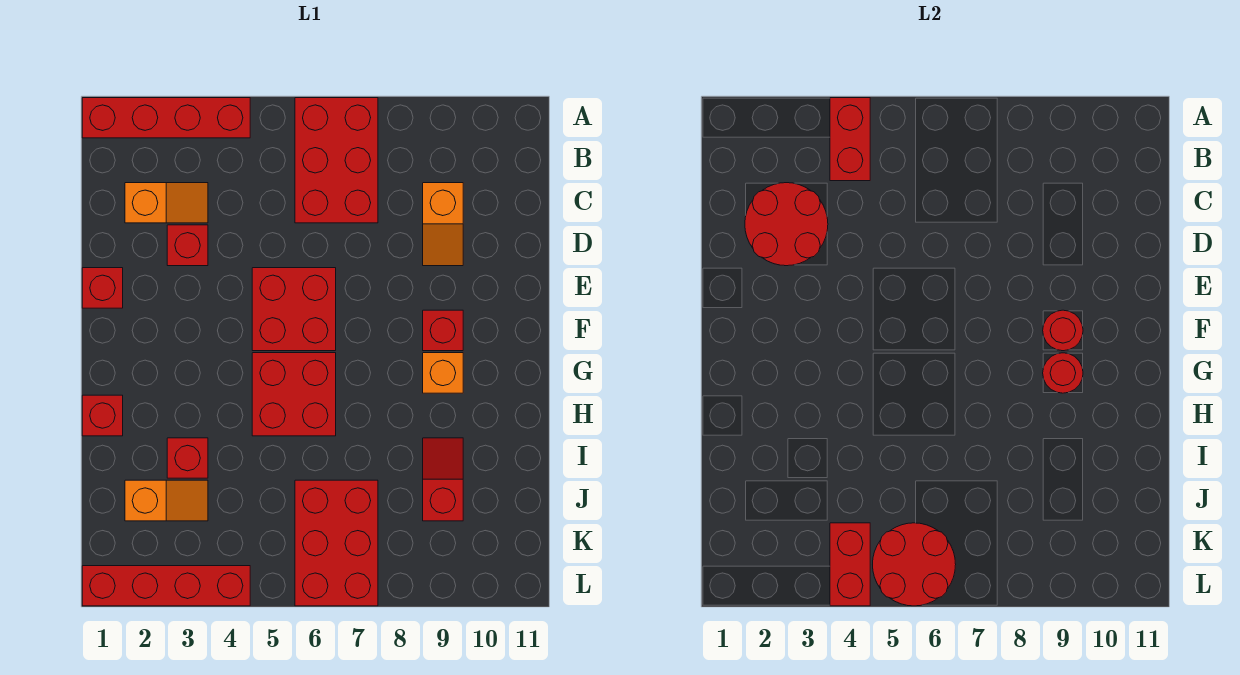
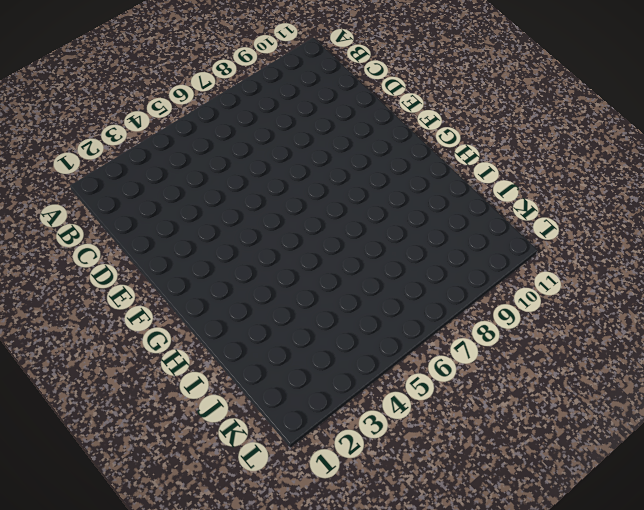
none -> red 1x4 brick [82,98,250,138]
none -> red 2x3 brick [295,98,378,223]
none -> orange 1x2 slope [125,183,208,223]

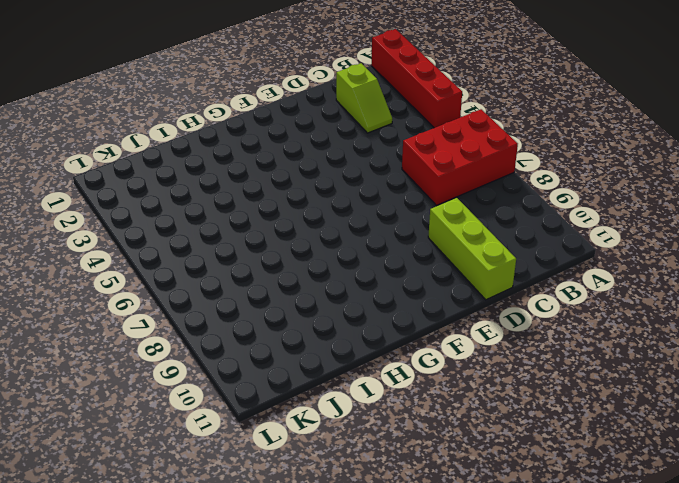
lime 1x2 slope [336,63,392,133] -> orange 1x2 slope [125,183,208,223]
lime 1x3 brick [428,198,516,300] -> orange 1x2 slope [423,183,463,266]
none -> red 1x1 brick [167,225,208,266]
none -> red 1x1 brick [82,268,123,308]
none -> red 2x2 brick [252,268,336,351]

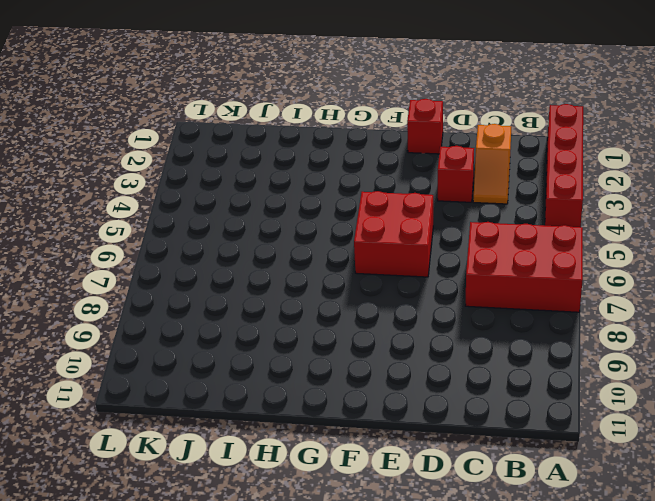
none -> orange 1x2 slope [423,183,463,266]
none -> red 1x1 brick [423,310,463,351]
none -> red 2x2 brick [252,353,336,436]

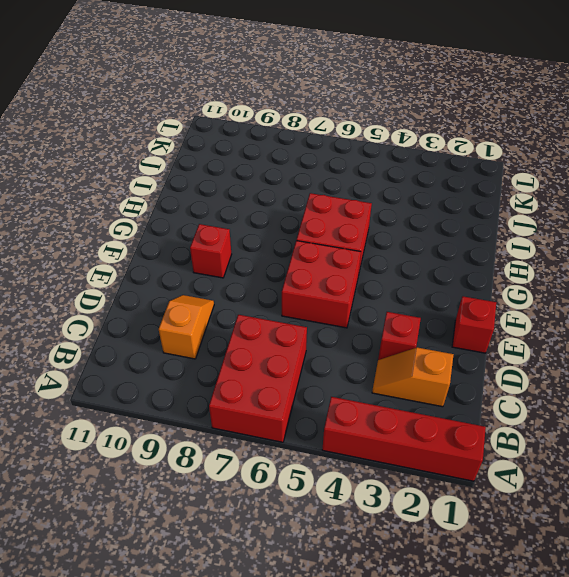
none -> orange 1x1 brick [423,353,463,393]
none -> red 1x1 brick [82,395,123,436]
none -> red 1x1 brick [167,438,208,478]

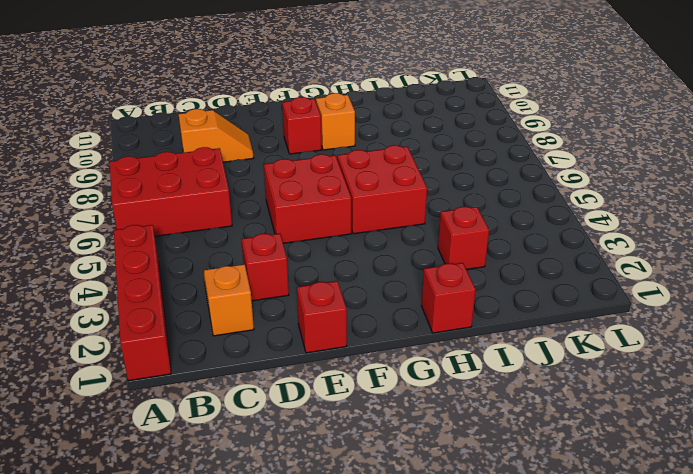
none -> red 1x2 slope [423,438,463,521]
none -> orange 1x2 slope [125,480,208,521]
none -> red 2x3 brick [295,480,378,606]

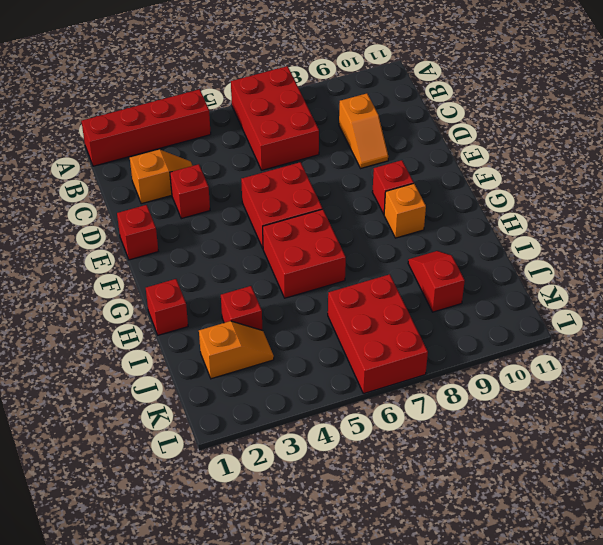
none -> red 1x4 brick [82,566,250,606]
none -> red 1x2 brick [830,98,870,181]
none -> red 2x2 round brick [745,183,828,266]

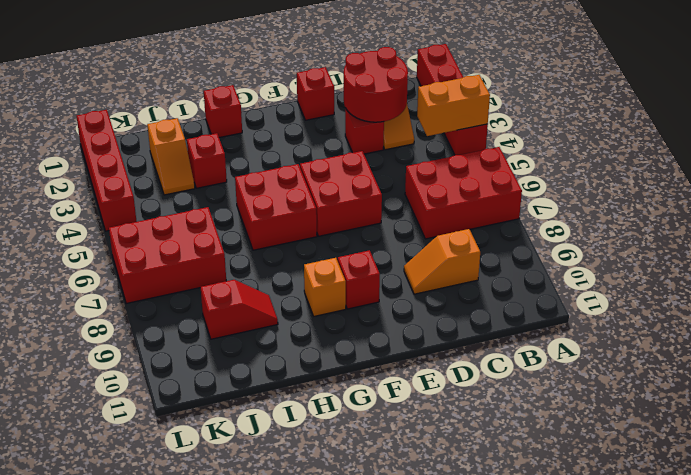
orange 1x2 brick [417,75,490,136] -> red 1x2 brick [830,98,870,181]
none -> red 1x1 round brick [1043,310,1083,351]
none -> red 1x1 round brick [1043,353,1083,393]
none -> red 1x2 brick [830,523,870,606]

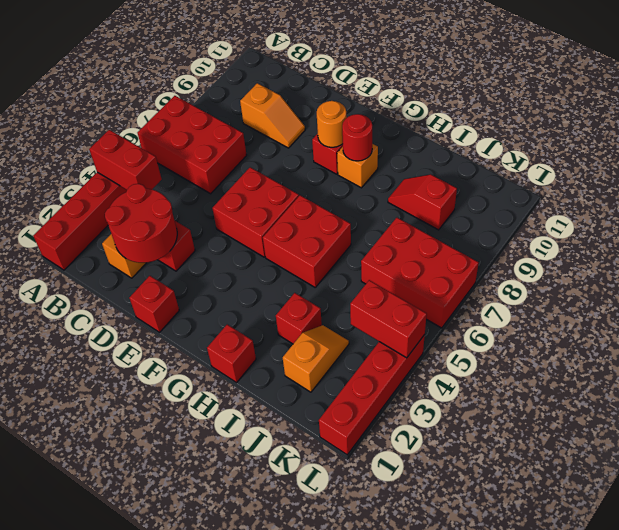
orange 1x1 round brick [317,101,347,147] -> red 1x1 round brick [1043,310,1083,351]
none -> red 2x2 round brick [873,523,956,606]

